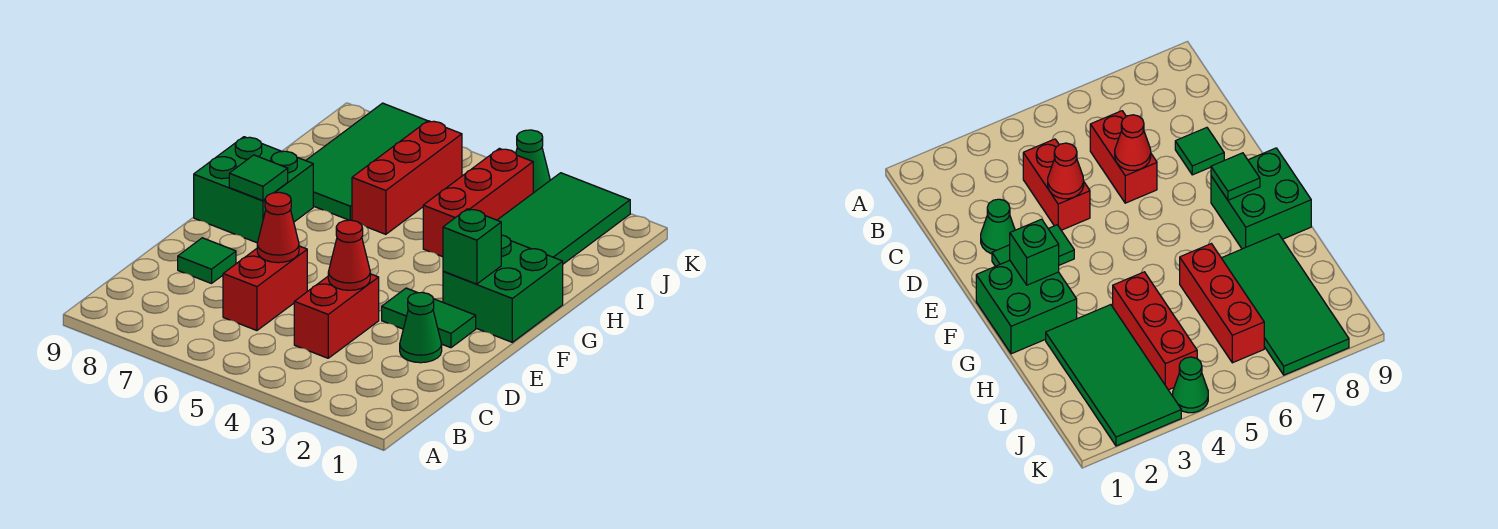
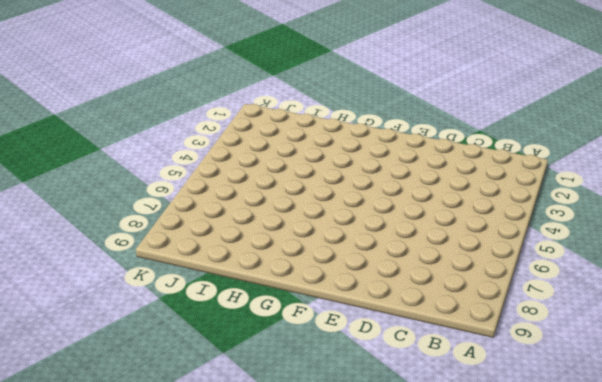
none -> red 1x2 brick [294,274,379,358]
none -> red 1x2 brick [223,246,307,330]
none -> green 1x1 cone [400,292,442,363]

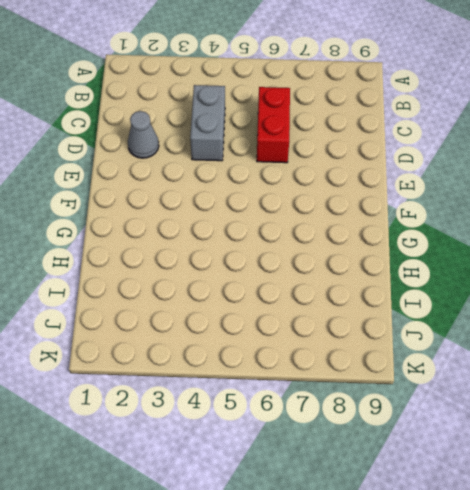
grey 1x2 brick [190,85,225,161] -> red 1x2 brick [294,274,379,358]
grey 1x1 cone [128,111,159,158] -> green 1x1 cone [400,292,442,363]
none -> green 1x1 tile [178,238,236,283]
none -> green 1x2 tile [382,288,476,348]
none -> green 2x2 brick [443,235,563,342]

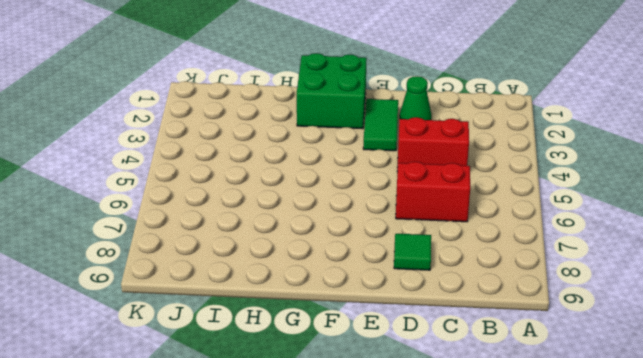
none -> green 2x2 brick [194,137,313,243]
none -> green 2x4 tile [498,173,630,264]
none -> red 1x3 brick [423,148,533,257]

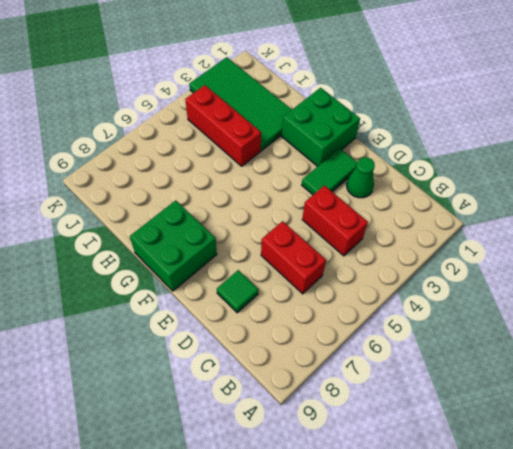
none -> red 1x3 brick [352,121,462,234]
none -> green 2x4 tile [306,103,427,220]
none -> green 1x1 cone [516,130,550,193]

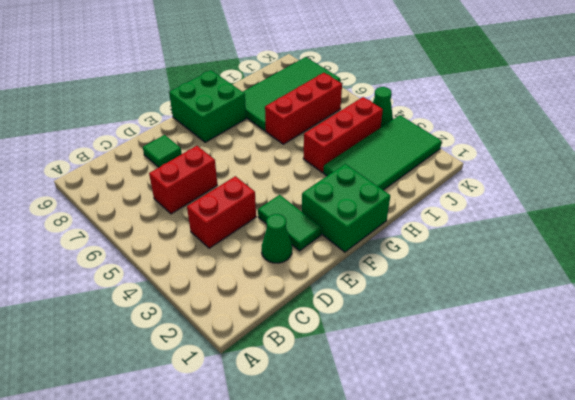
none -> red 1x1 cone [328,220,370,290]
none -> red 1x1 cone [257,192,299,263]
none -> green 1x1 brick [443,209,501,284]

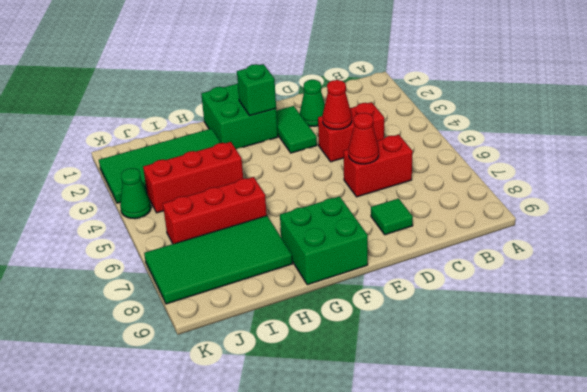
none -> green 1x1 tile [229,155,288,201]

